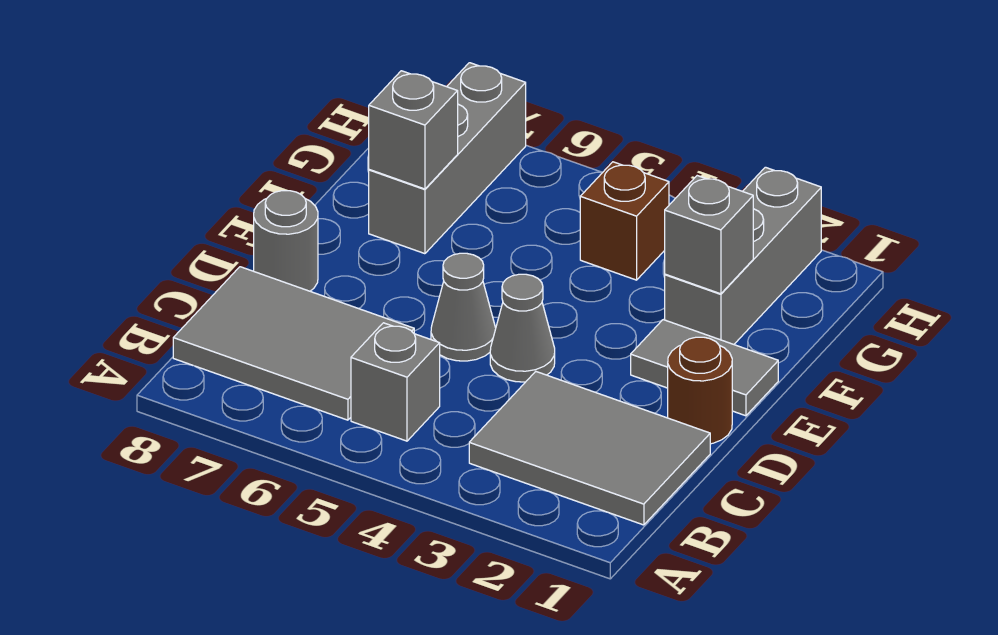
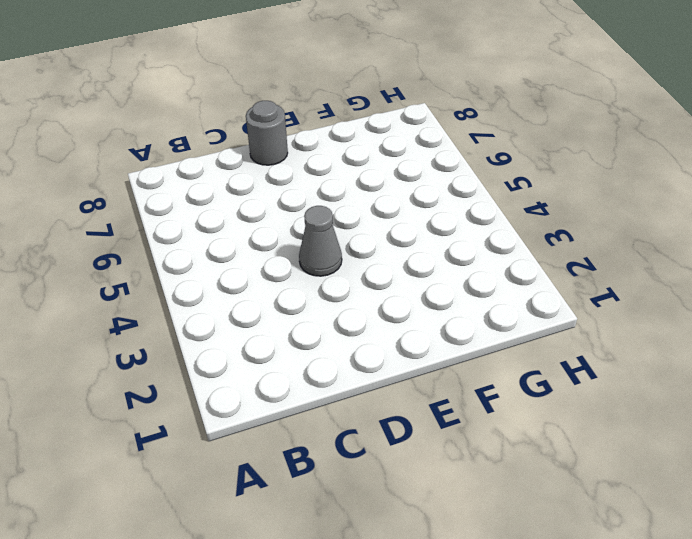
none -> grey 2x3 tile [469,372,710,525]
none -> grey 1x1 brick [351,323,440,441]
none -> grey 2x3 tile [173,267,414,420]

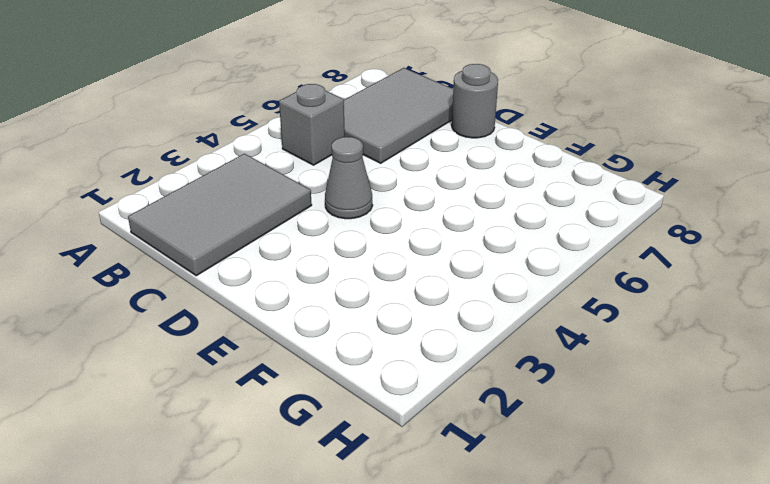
none -> brown 1x1 round brick [668,337,732,444]
none -> grey 1x1 cone [431,253,496,361]
none -> grey 1x2 tile [631,320,778,416]

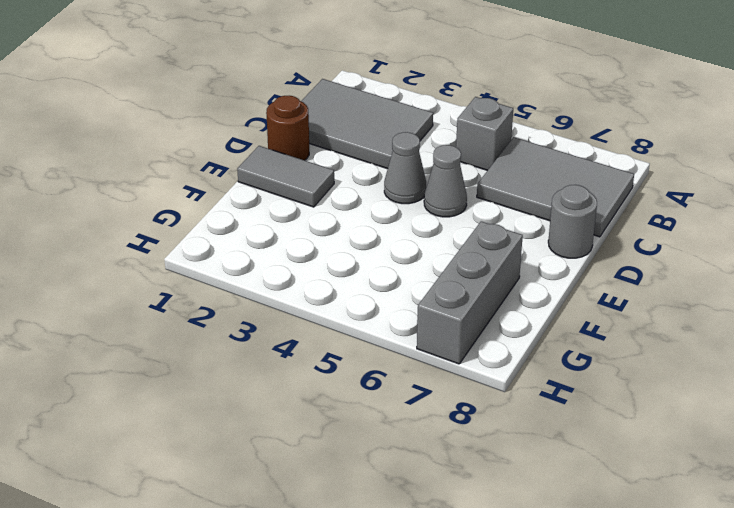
none -> grey 1x3 brick [665,167,821,344]
none -> brown 1x1 brick [580,162,669,280]
none -> grey 1x1 brick [665,176,753,294]

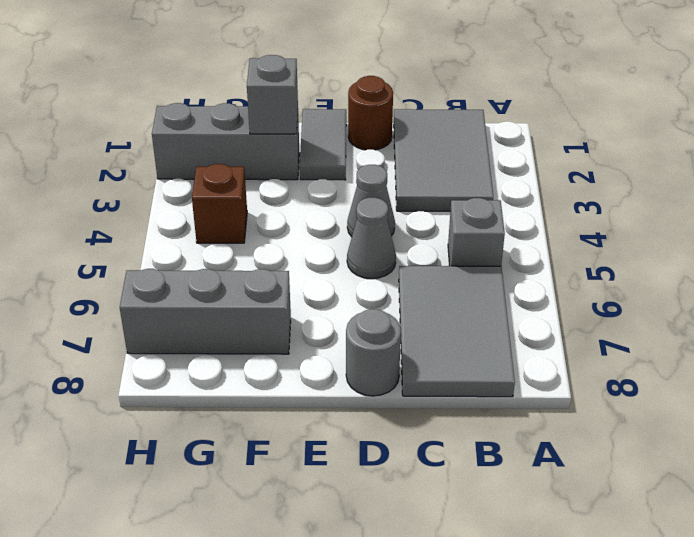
none -> grey 1x1 brick [369,71,458,189]

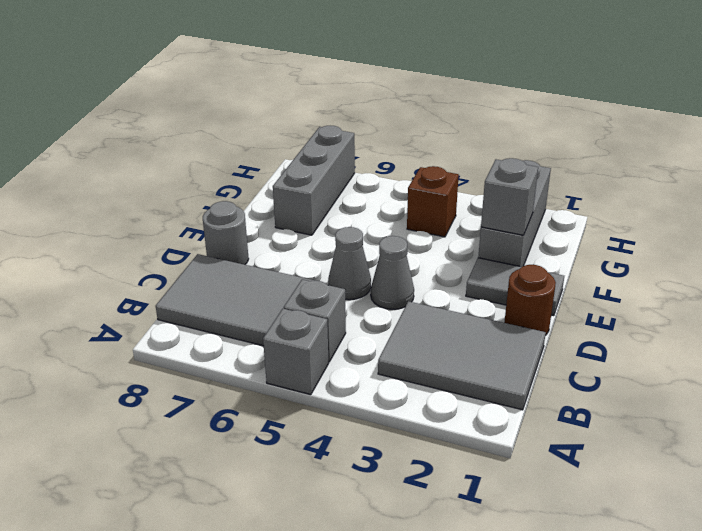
grey 1x1 brick [263,309,329,395] -> grey 1x1 brick moved to [369,71,458,189]

